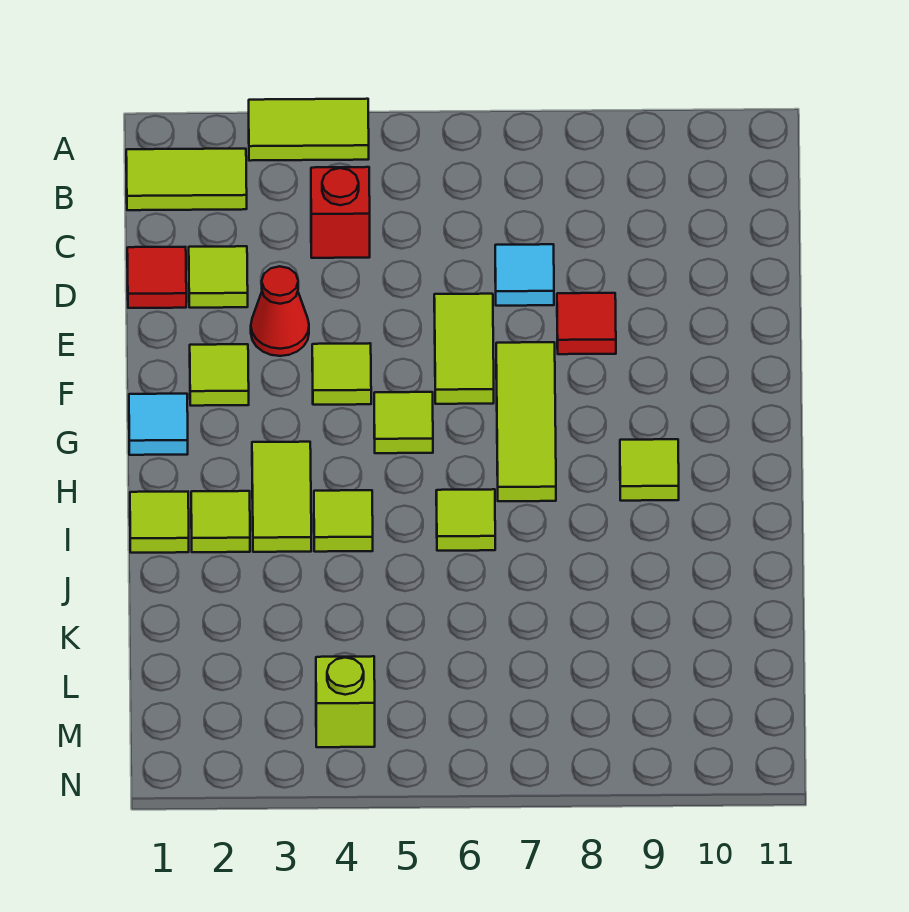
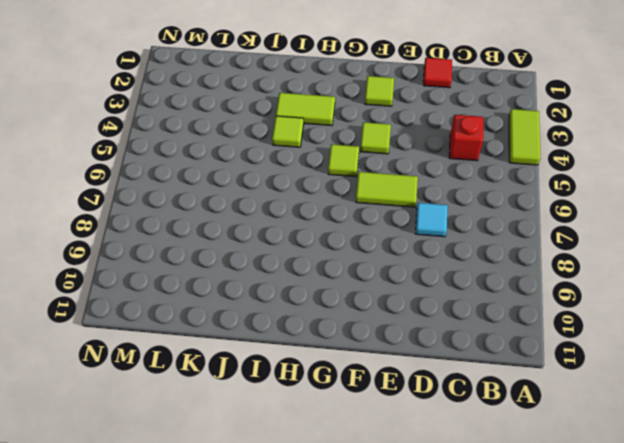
none -> lime 1x2 tile [126,149,247,210]
none -> lime 1x1 tile [189,246,248,308]
none -> red 1x1 cone [251,266,309,356]

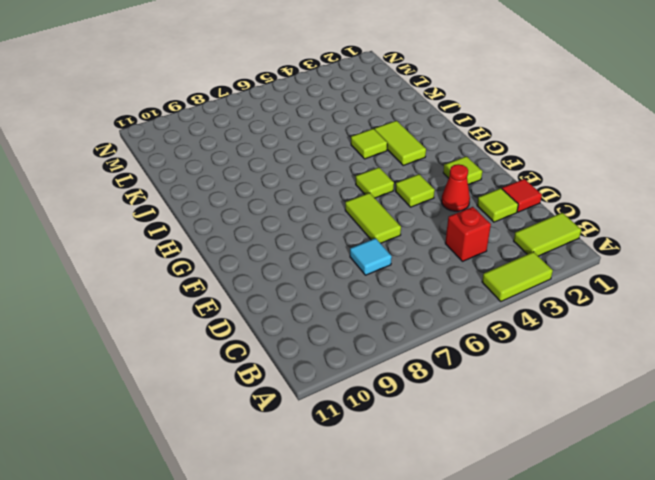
none -> red 1x1 tile [557,293,616,354]
none -> lime 1x3 tile [496,342,556,501]
none -> cyan 1x1 tile [129,394,188,455]

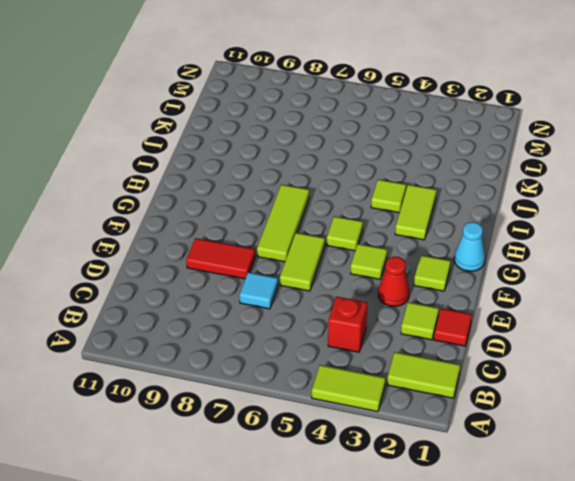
red 1x2 tile [186,238,255,279] -> red 1x1 tile [557,293,616,354]
cyan 1x1 cone [454,222,485,271] -> cyan 1x1 tile [129,394,188,455]
none -> lime 1x1 tile [620,439,679,501]
none -> lime 1x1 tile [130,492,189,553]
none -> lime 1x1 tile [191,491,250,552]

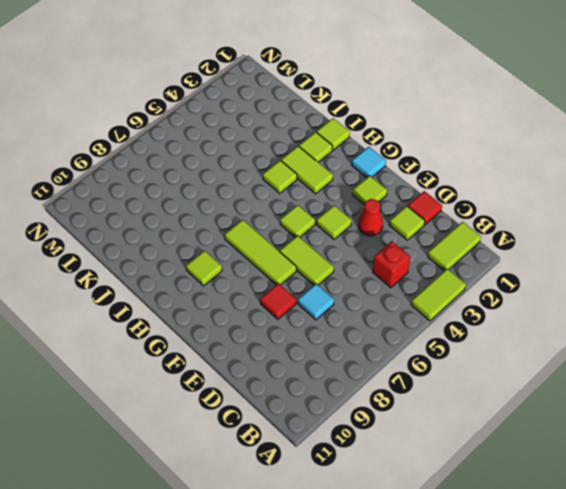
none -> lime 1x1 tile [436,489,495,551]
none -> lime 1x1 brick [316,656,375,747]

